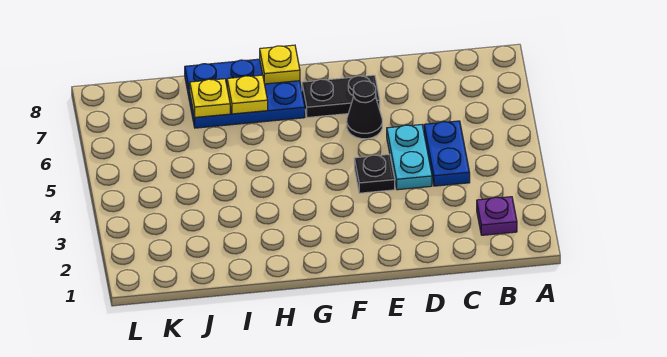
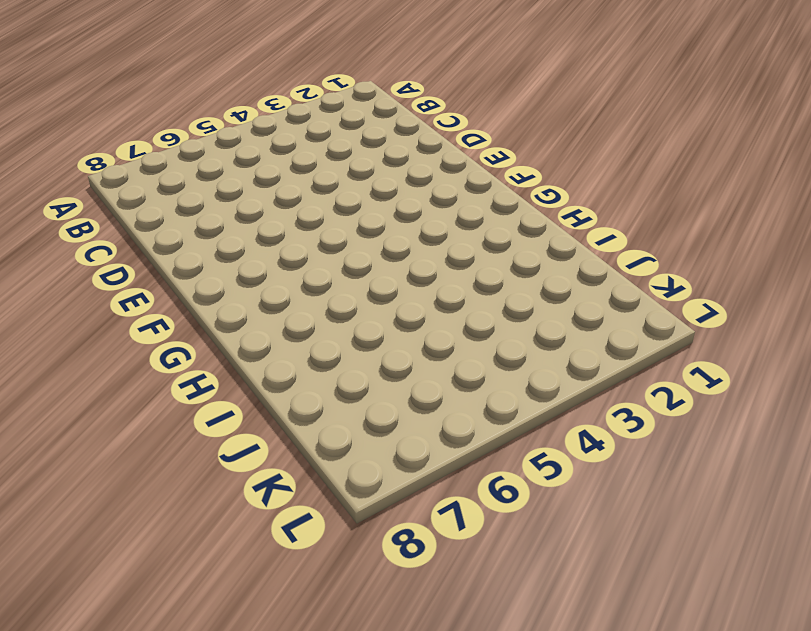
none -> purple 1x1 plate [477,197,517,235]
none -> blue 1x2 plate [424,121,470,186]

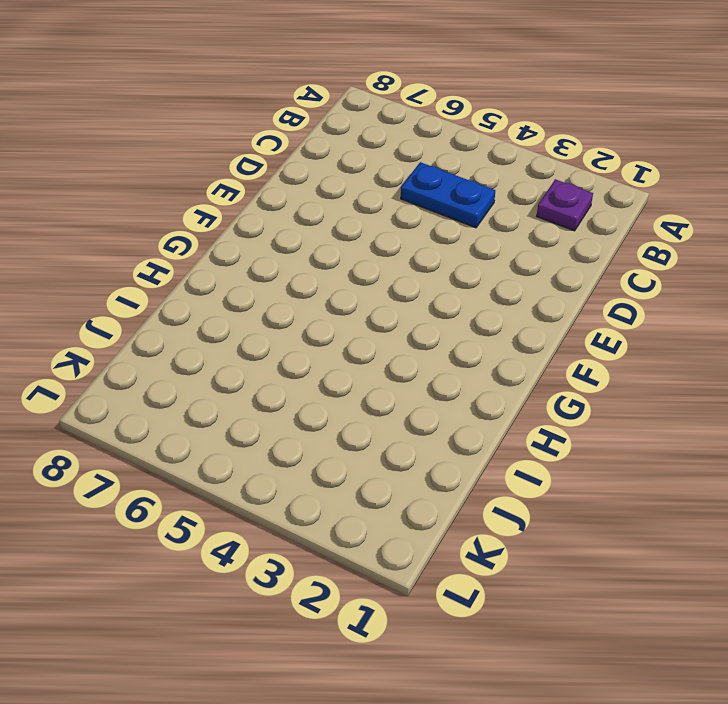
none -> cyan 1x2 plate [387,125,432,190]
none -> black 1x1 plate [354,154,395,193]

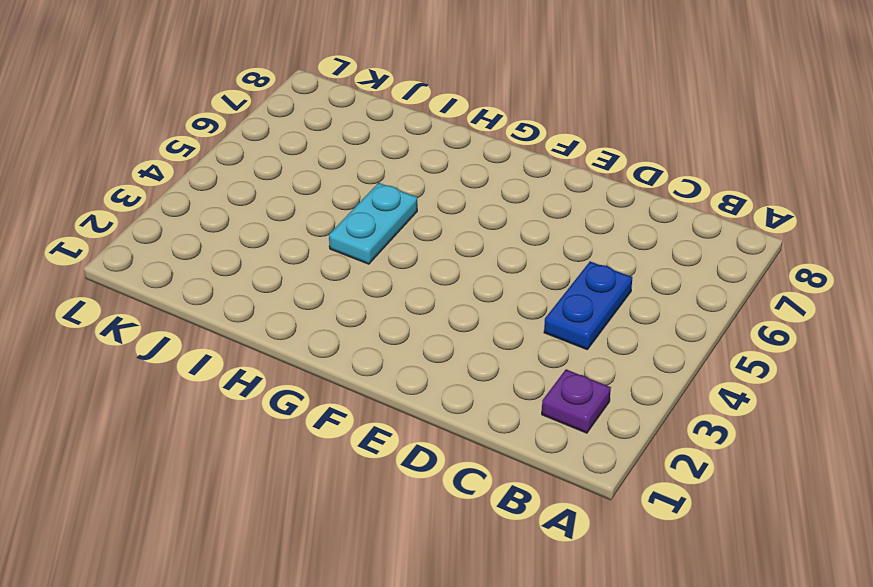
cyan 1x2 plate [329,183,417,264] -> cyan 1x2 plate moved to [387,125,432,190]
none -> black 1x1 plate [354,154,395,193]
none -> black 1x1 cone [347,81,382,139]

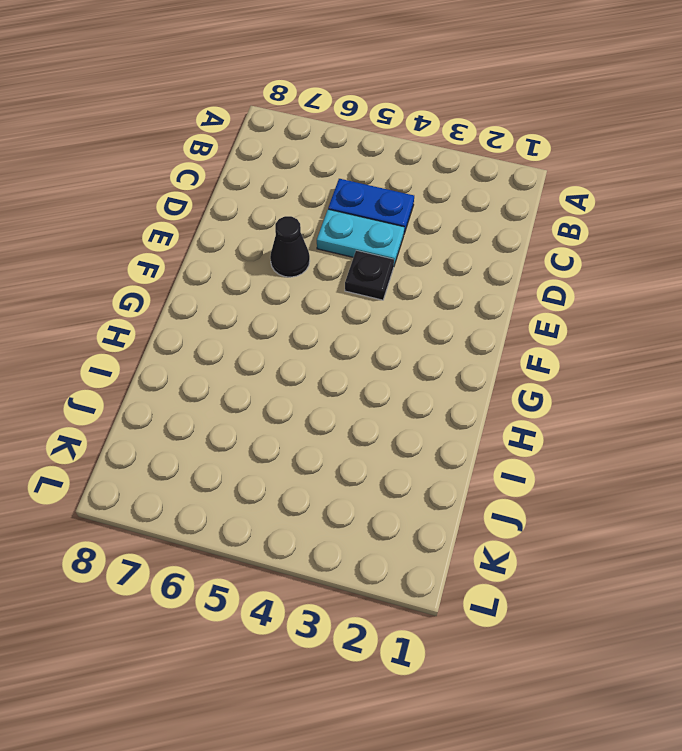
none -> purple 1x1 plate [477,197,517,235]
none -> black 1x2 plate [302,75,380,118]

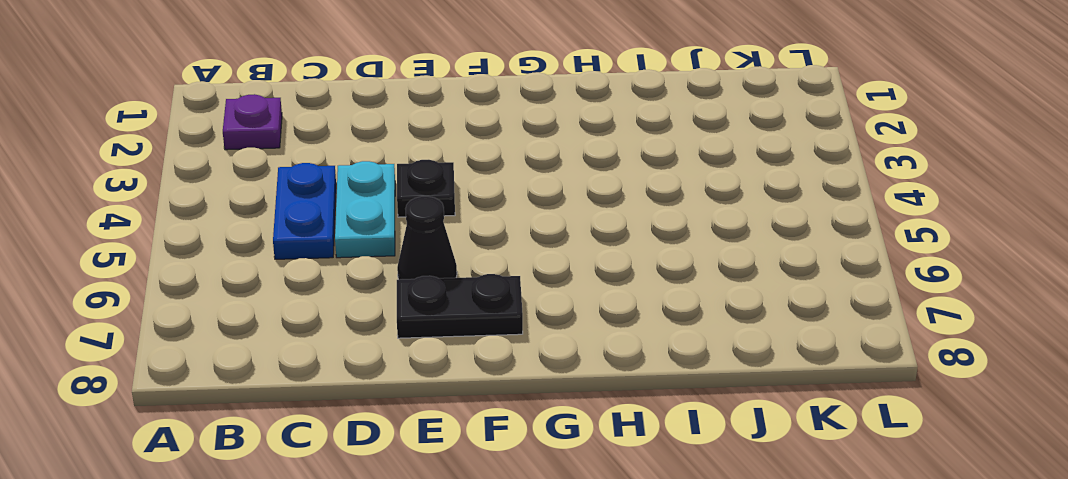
none -> blue 2x3 plate [185,59,305,128]
none -> yellow 1x1 plate [260,45,300,84]

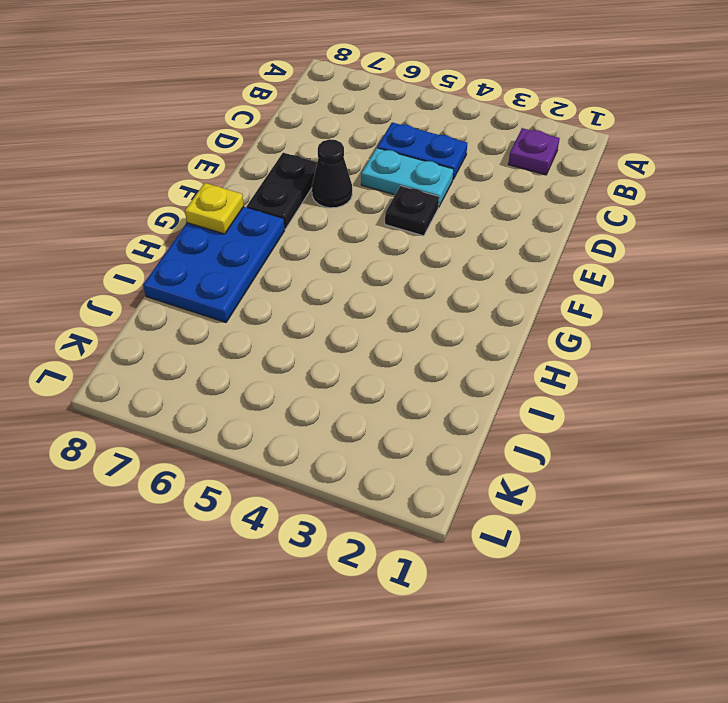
none -> yellow 1x1 plate [227,75,268,114]
none -> yellow 1x1 plate [190,79,230,117]

